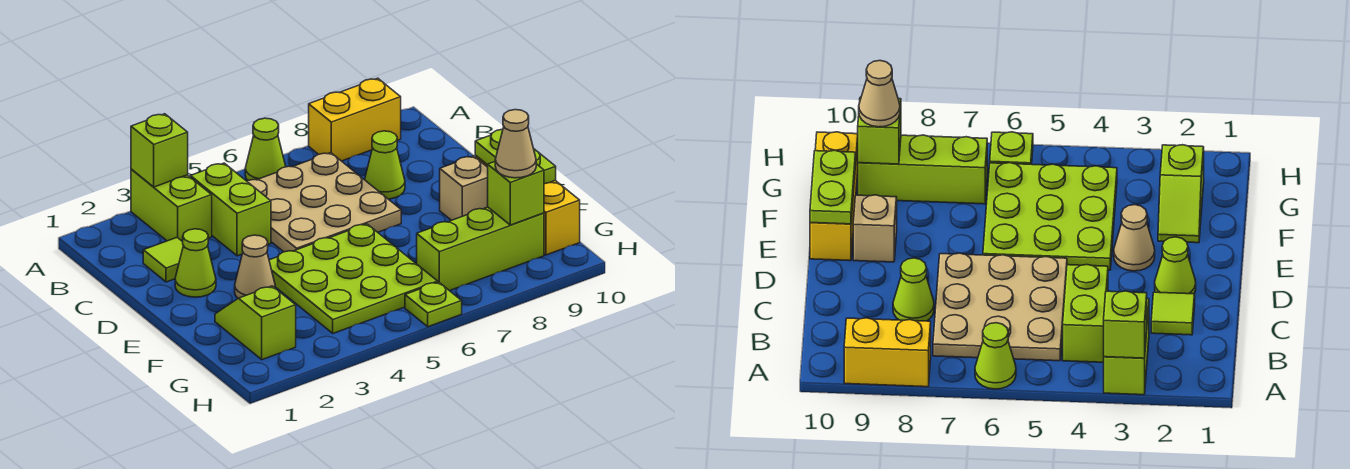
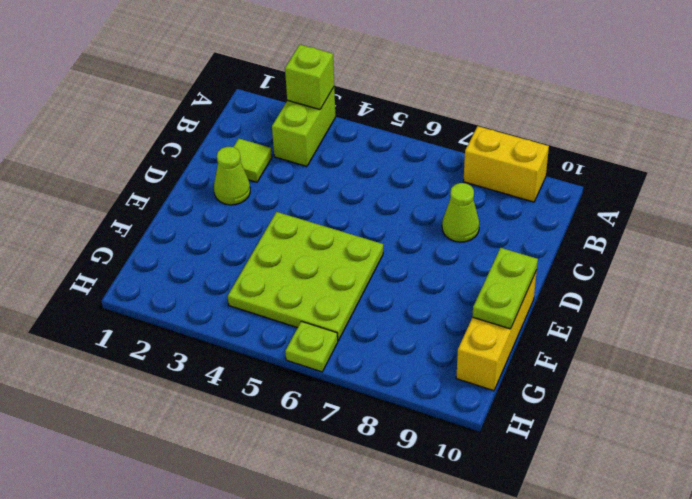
none -> lime 1x1 cone [245,118,286,180]
none -> lime 1x2 brick [190,163,271,256]
none -> tan 3x3 plate [247,153,401,252]

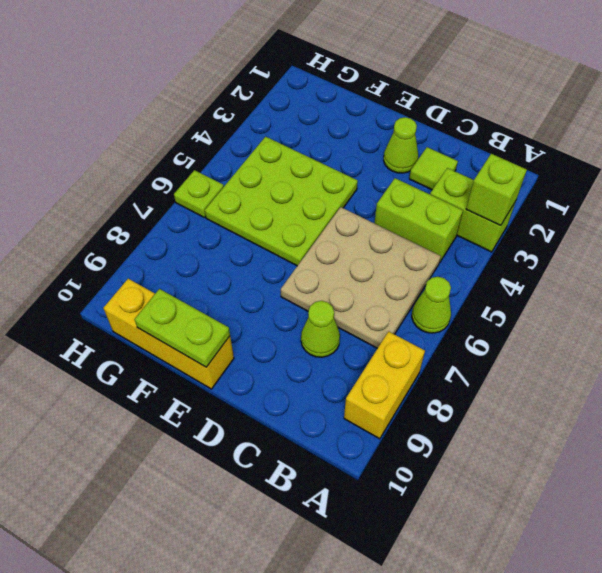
none -> tan 1x1 cone [235,235,275,298]
none -> tan 1x1 brick [440,156,488,220]
none -> lime 1x2 slope [215,286,296,360]

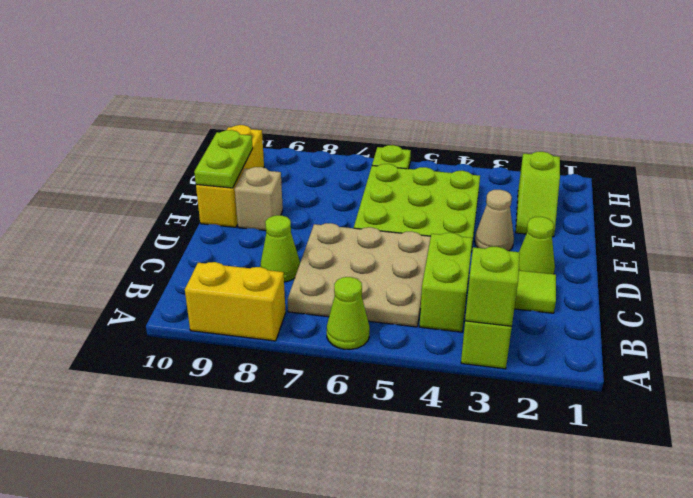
none -> lime 1x3 brick [417,207,544,291]
none -> lime 1x1 brick [488,162,544,225]
none -> tan 1x1 cone [495,110,536,178]

